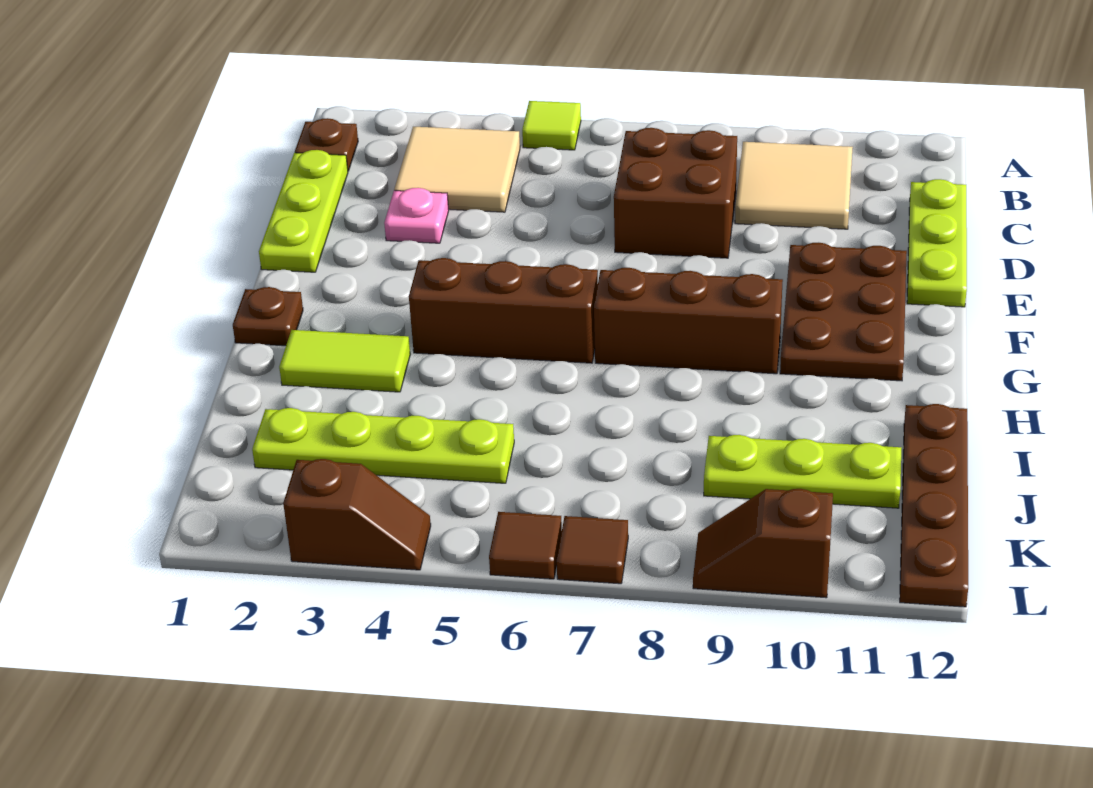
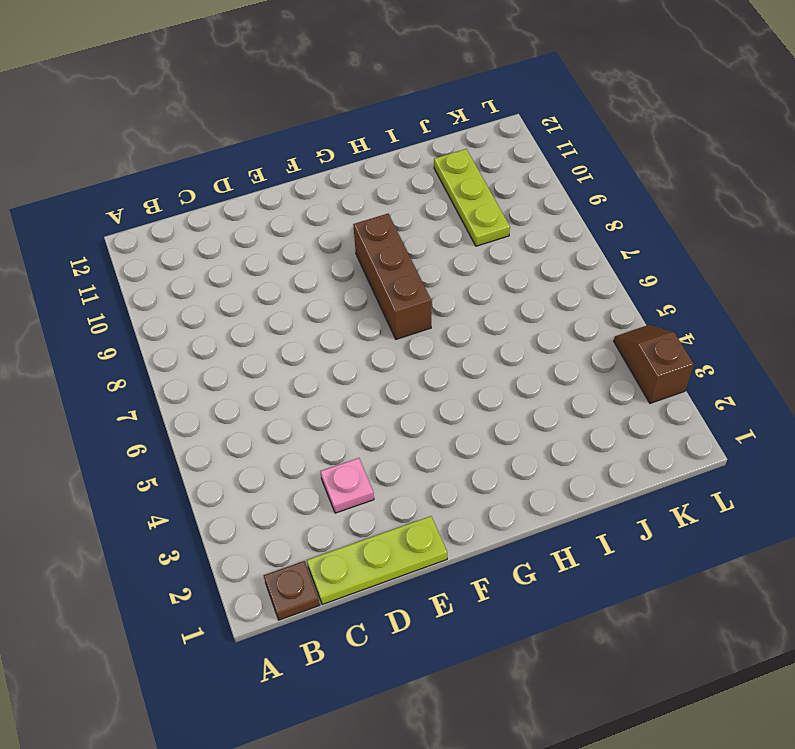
none -> lime 1x1 tile [522,101,581,150]
none -> tan 2x2 tile [394,127,520,212]
none -> tan 2x2 tile [735,142,853,229]

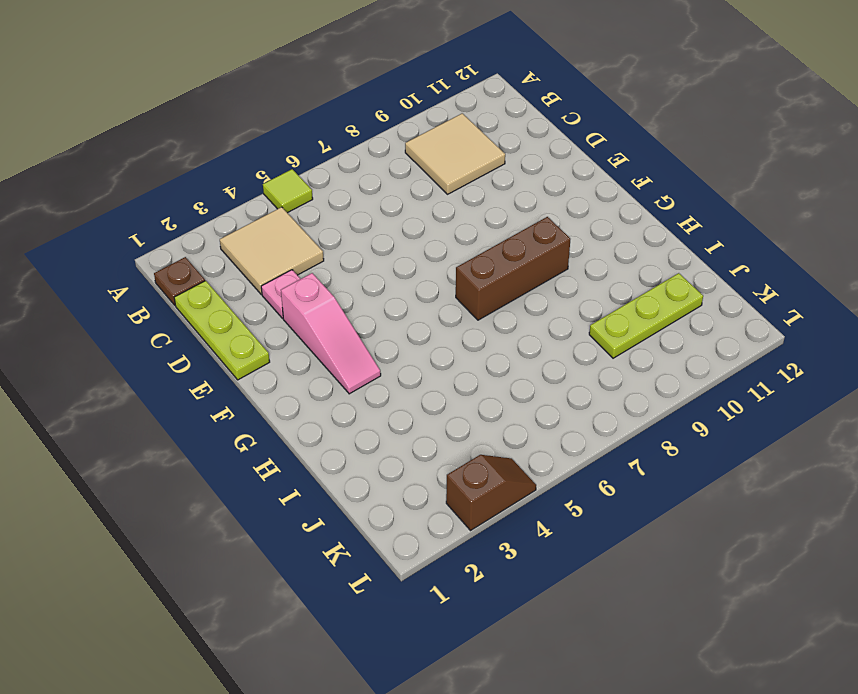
pink 1x3 slope [281,273,381,394] -> none
none -> brown 2x2 brick [614,128,737,258]
none -> lime 1x3 plate [907,179,967,307]
none -> brown 2x3 plate [780,243,907,381]

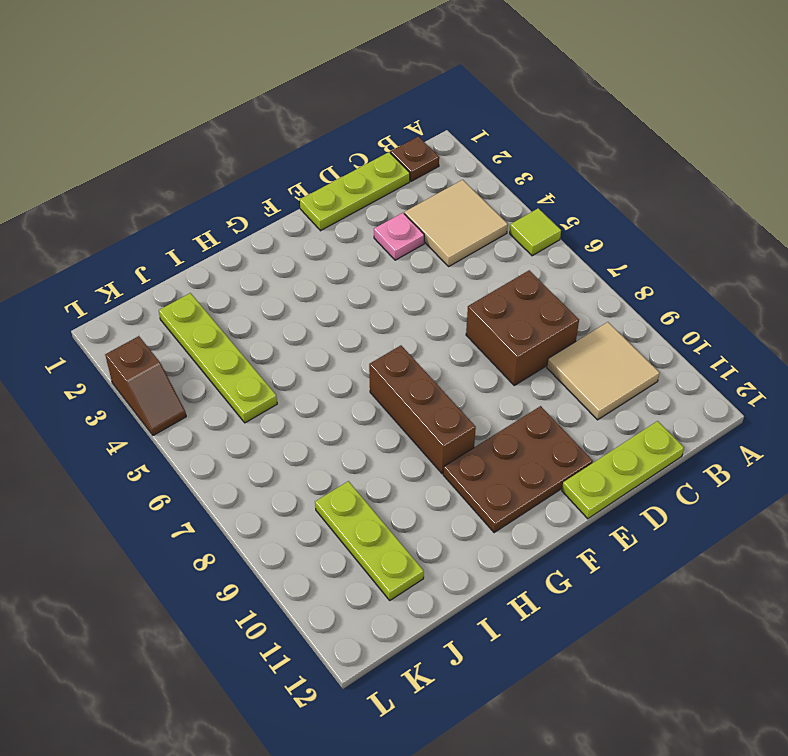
none -> brown 1x1 plate [233,287,303,346]
none -> brown 1x3 brick [409,258,598,363]
none -> lime 1x2 tile [279,330,410,392]

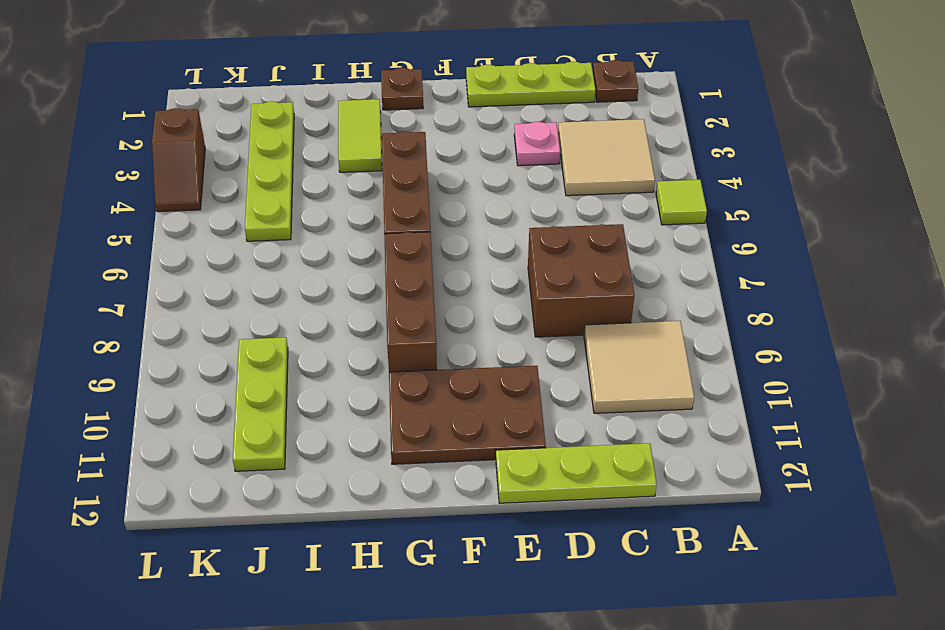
none -> brown 1x4 plate [900,404,968,607]
none -> brown 1x1 tile [489,512,562,579]
none -> brown 1x1 tile [557,516,628,584]

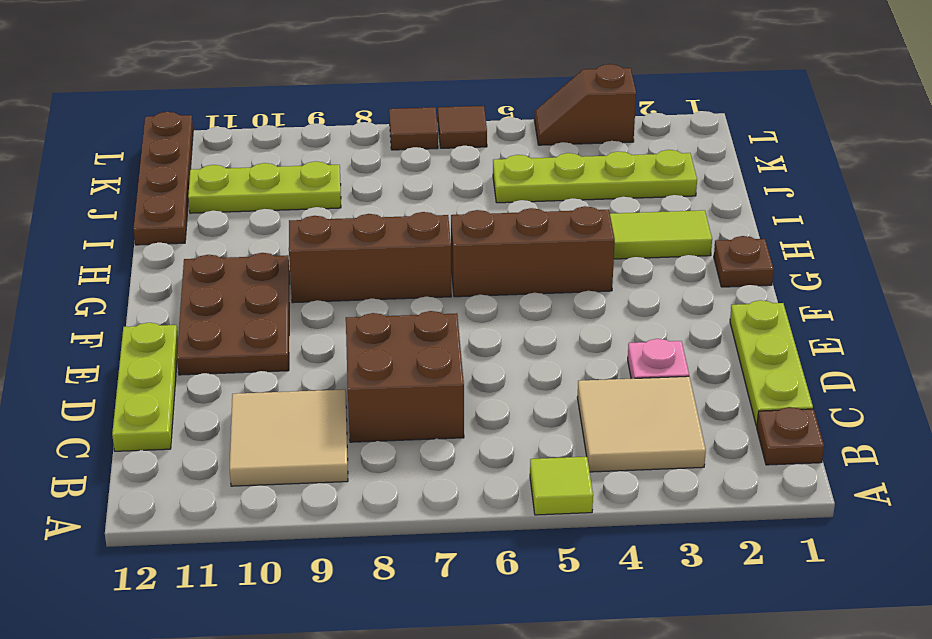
none -> brown 1x2 slope [693,489,833,598]

